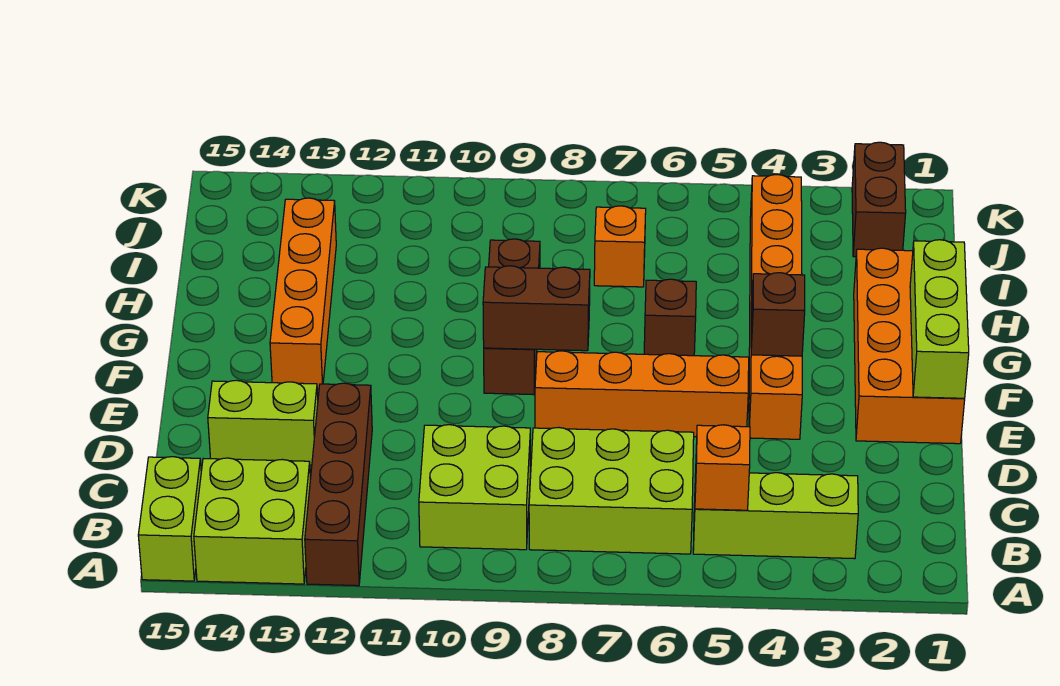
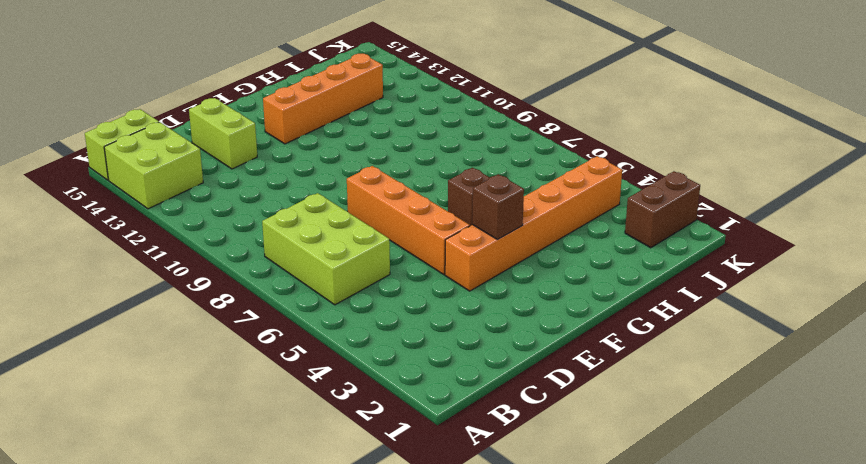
none -> brown 1x4 brick [305,383,372,586]
none -> lime 1x3 brick [693,473,858,559]
none -> lime 2x2 brick [419,425,530,550]

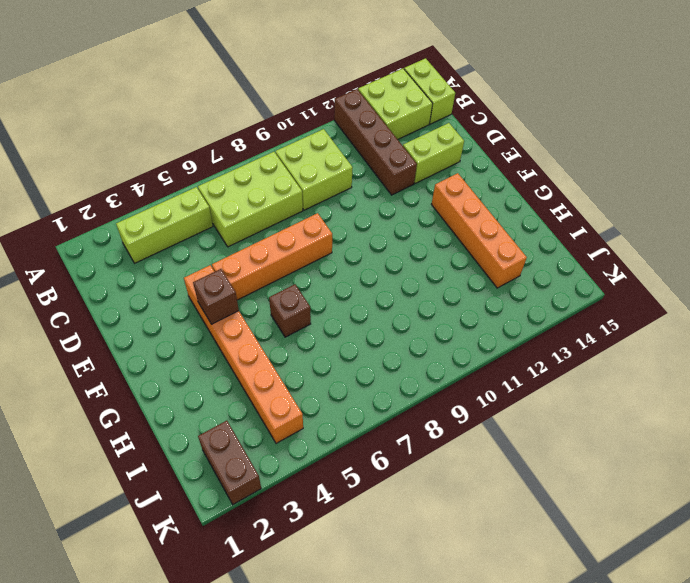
none -> orange 2x4 brick [854,248,965,444]
none -> brown 1x3 brick [484,239,540,395]
none -> orange 1x1 brick [594,206,646,287]

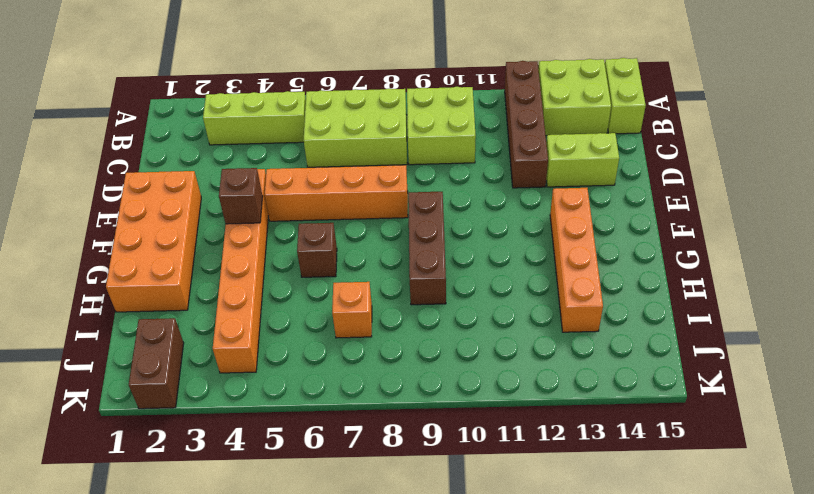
none -> orange 1x1 brick [695,425,750,510]
none -> lime 1x3 brick [910,240,969,398]
none -> brown 1x2 brick [483,266,590,351]

